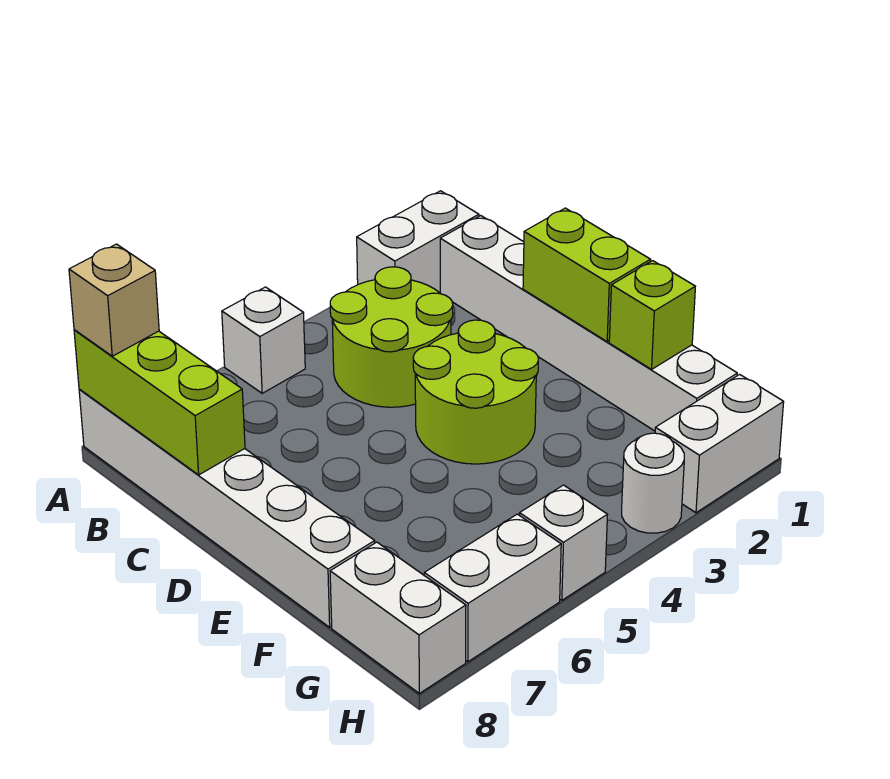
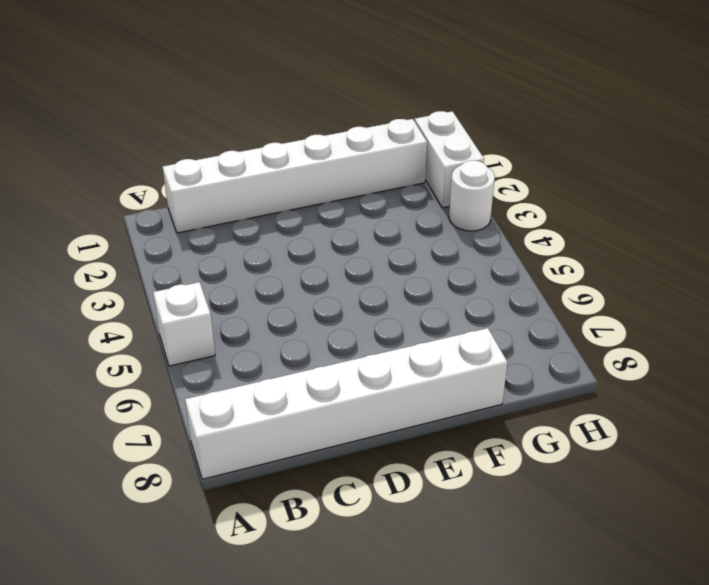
none -> white 1x2 brick [357,191,479,292]
none -> lime 2x2 round brick [330,267,453,407]
none -> lime 2x2 round brick [413,320,538,464]

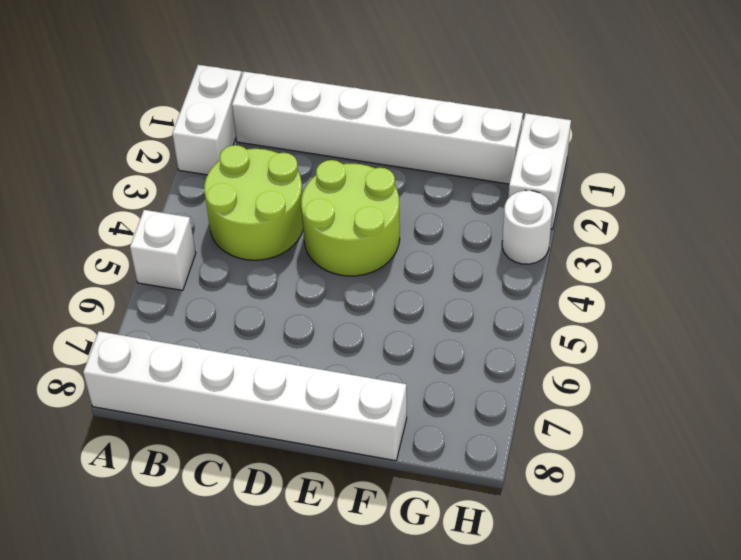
none -> white 1x2 brick [330,542,466,693]
none -> white 1x1 brick [520,485,608,600]
none -> white 1x2 brick [424,514,561,662]

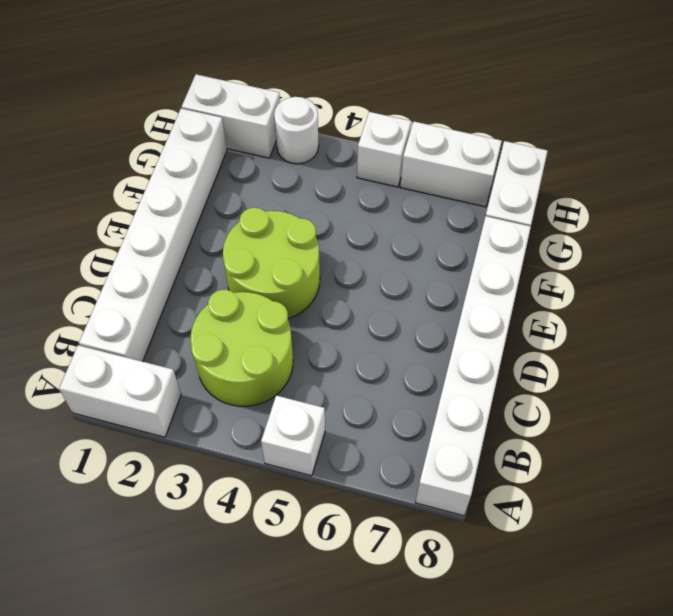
none -> lime 1x3 brick [74,330,245,475]
none -> lime 1x2 brick [523,208,651,342]
none -> lime 1x1 brick [609,261,695,369]

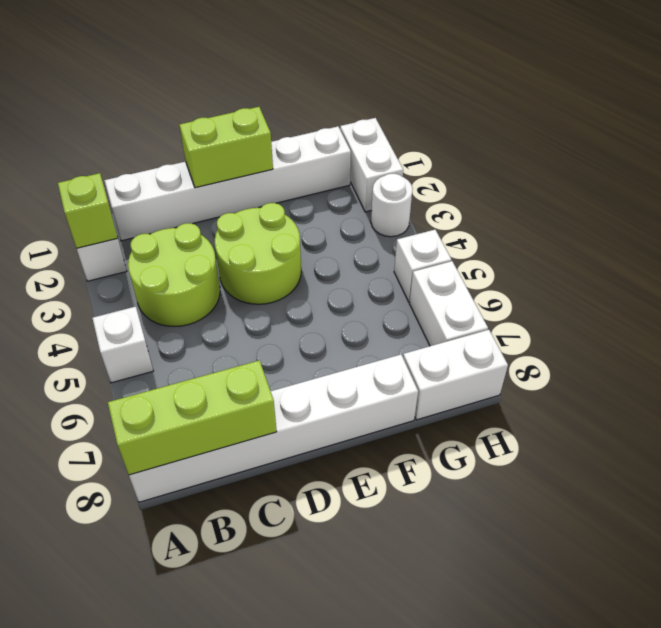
lime 1x1 brick [58,173,118,248] -> lime 1x1 brick moved to [609,261,695,369]
none -> tan 1x1 brick [69,244,159,356]

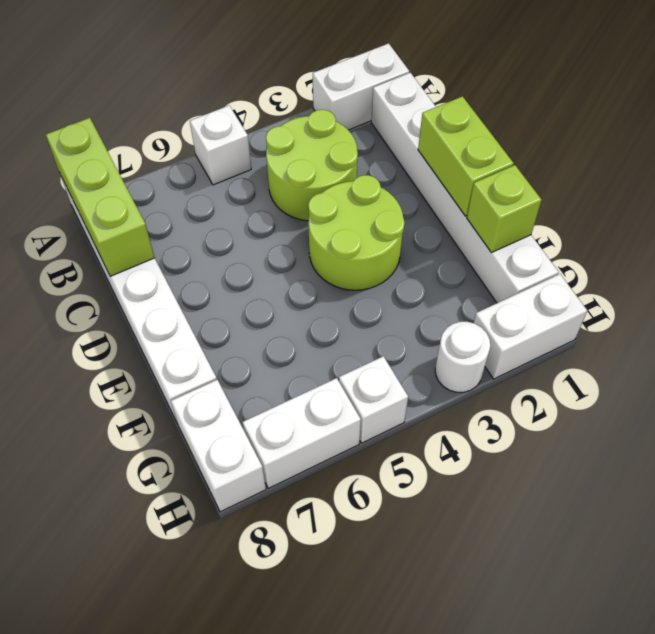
none -> tan 1x1 brick [69,244,159,356]

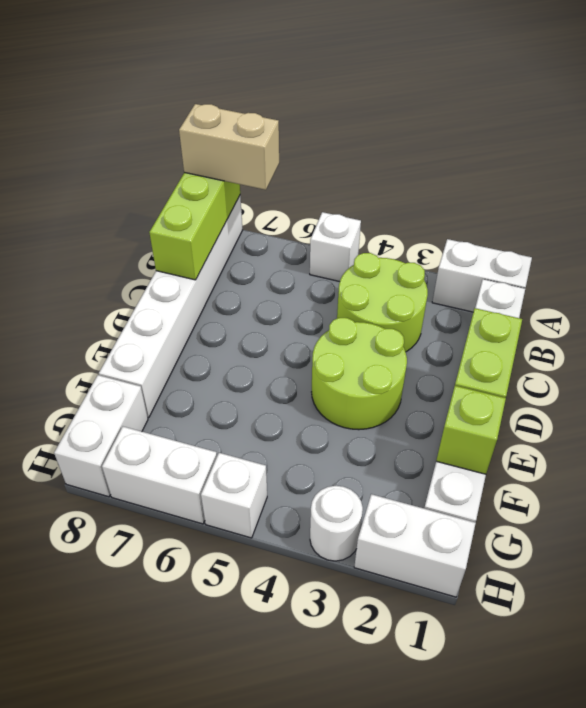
tan 1x2 brick [179,104,279,190] -> tan 1x1 brick [69,244,159,356]

